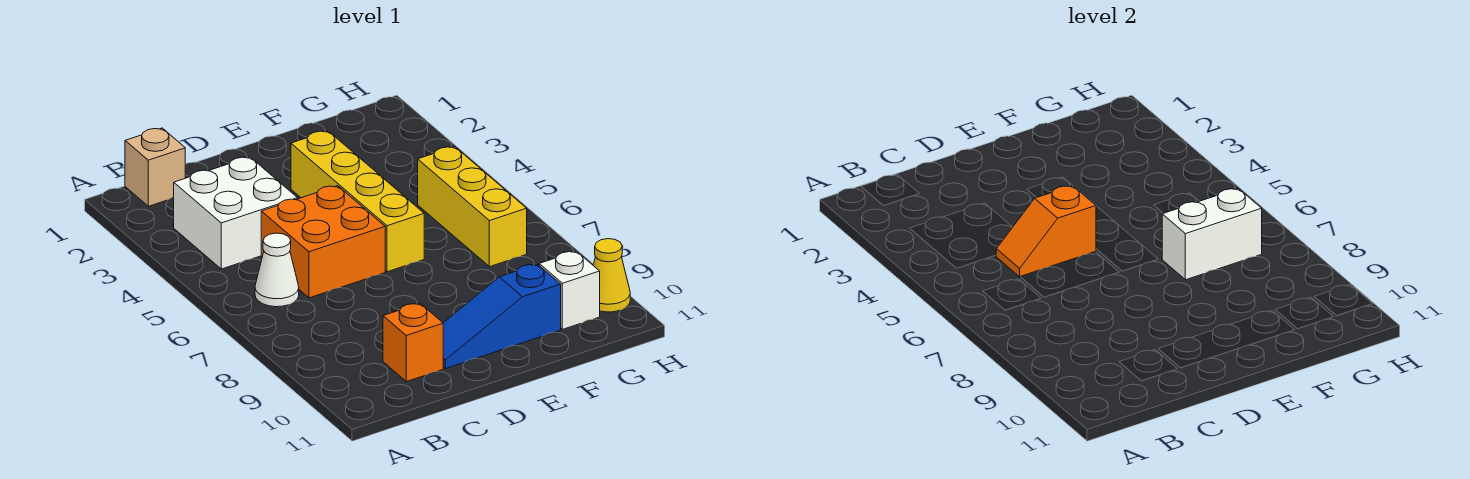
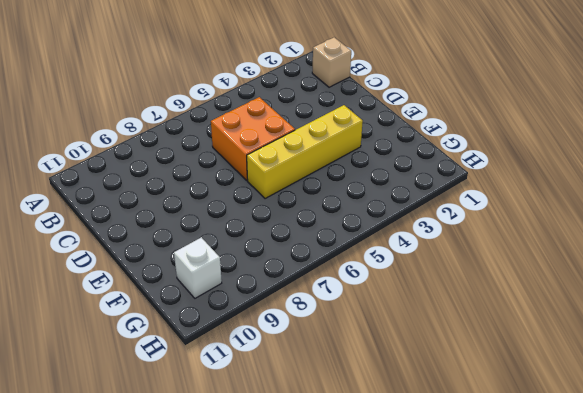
none -> white 2x2 brick [174,157,297,269]
none -> white 1x1 cone [255,233,299,307]
none -> orange 1x1 brick [383,303,443,382]

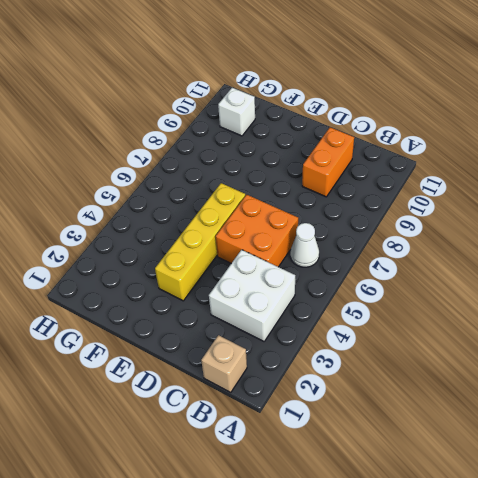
orange 1x2 brick [302,127,354,197] -> orange 1x1 brick [383,303,443,382]
none -> blue 1x3 slope [443,264,561,369]
none -> yellow 1x3 brick [418,147,527,267]
none -> yellow 1x1 cone [593,239,630,312]

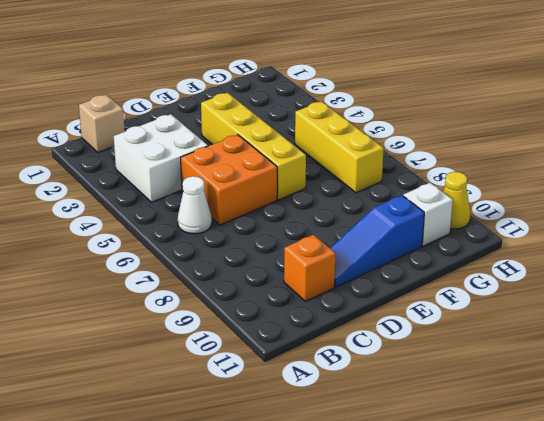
none -> orange 1x2 slope [996,186,1096,277]
none -> white 1x2 brick [1162,188,1262,280]

